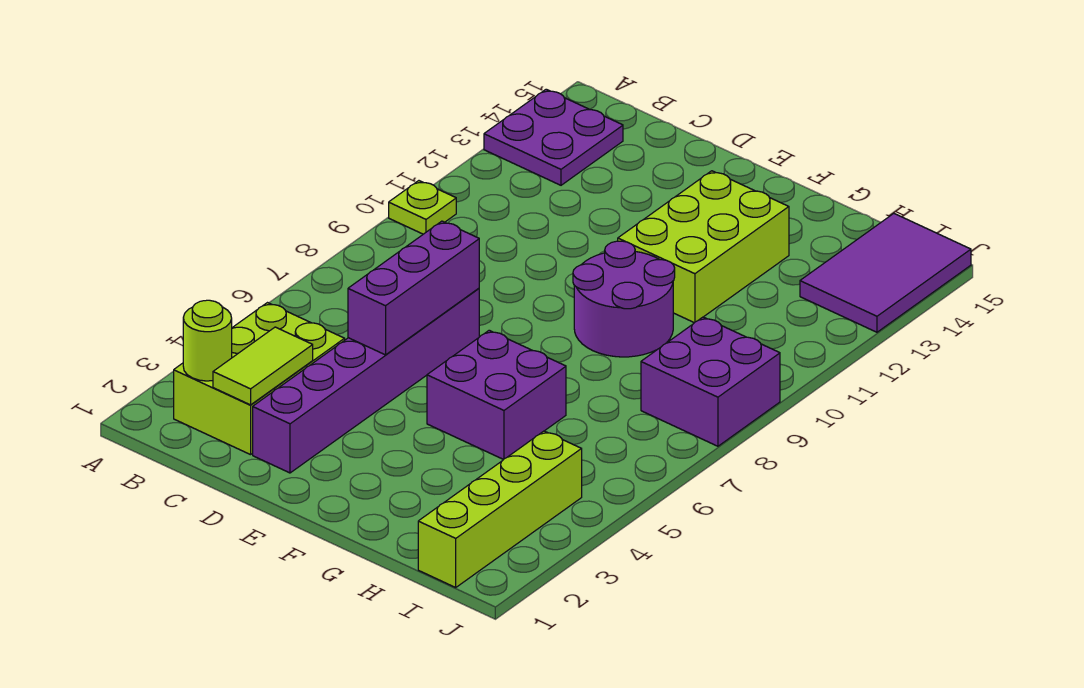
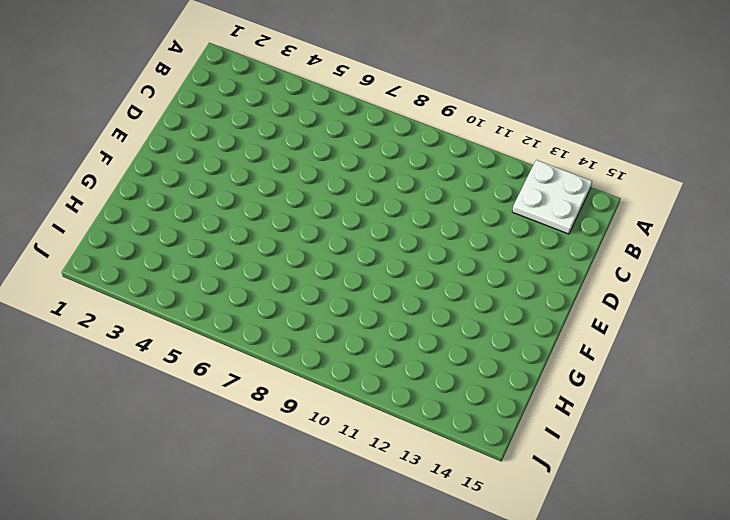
white 2x2 plate [512,160,592,234] -> purple 2x2 plate [484,89,623,185]
none -> lime 1x1 plate [389,181,456,234]
none -> lime 2x3 brick [174,303,345,455]
none -> purple 1x6 brick [253,288,479,473]

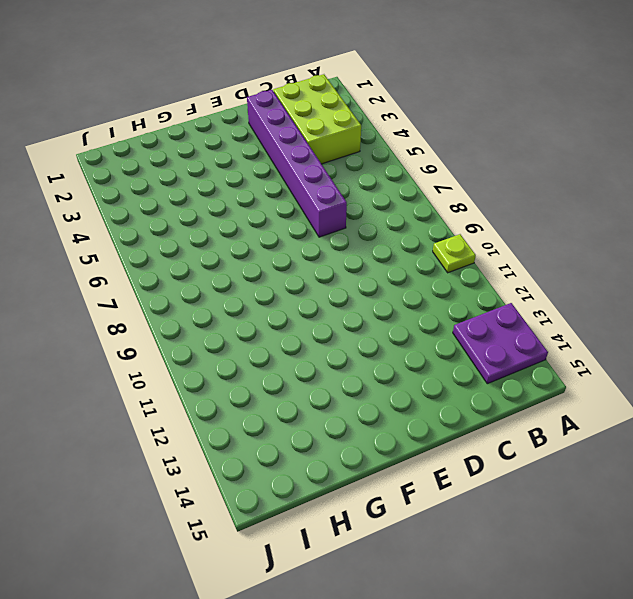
none -> purple 2x2 brick [427,330,566,459]
none -> purple 2x2 round brick [573,241,675,357]
none -> lime 2x3 brick [618,171,789,323]

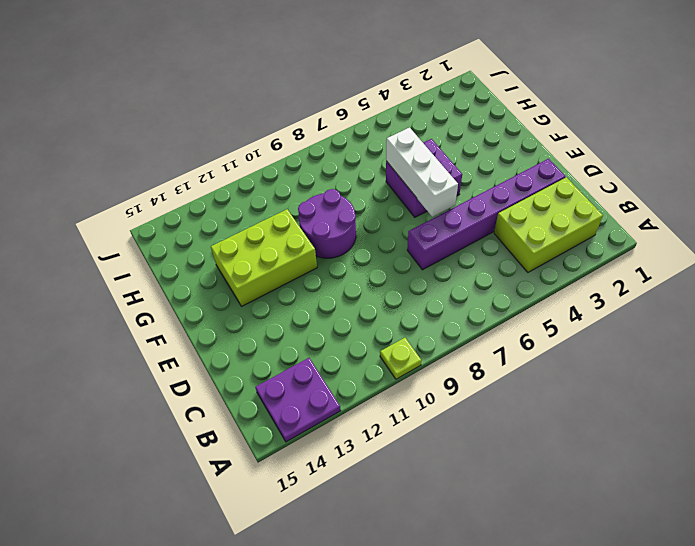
white 1x3 brick [386,128,458,217] -> none
none -> lime 1x4 brick [418,431,582,587]
none -> purple 2x2 brick [641,317,780,446]
none -> purple 2x3 tile [800,214,971,332]

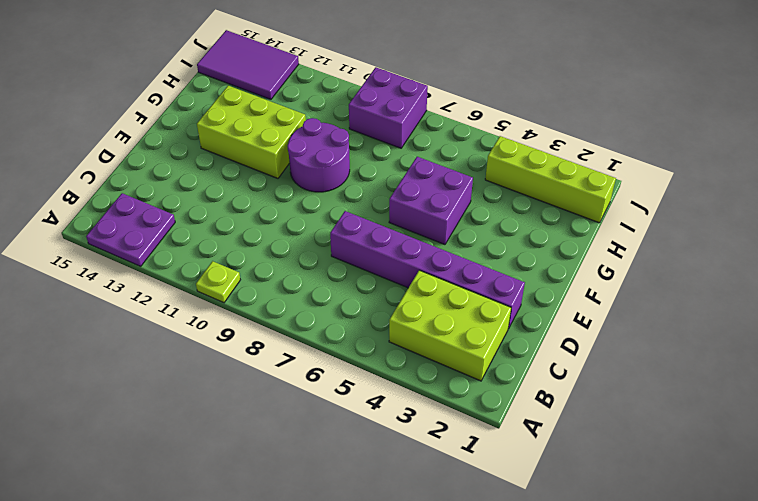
none -> lime 1x1 round brick [183,300,232,381]
none -> lime 1x2 tile [213,327,313,405]
none -> purple 1x3 brick [348,221,479,355]

